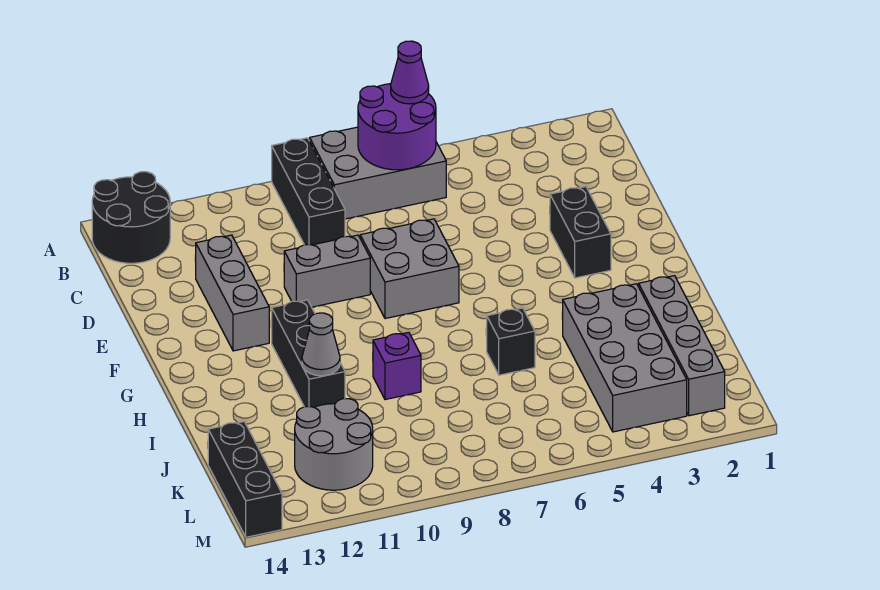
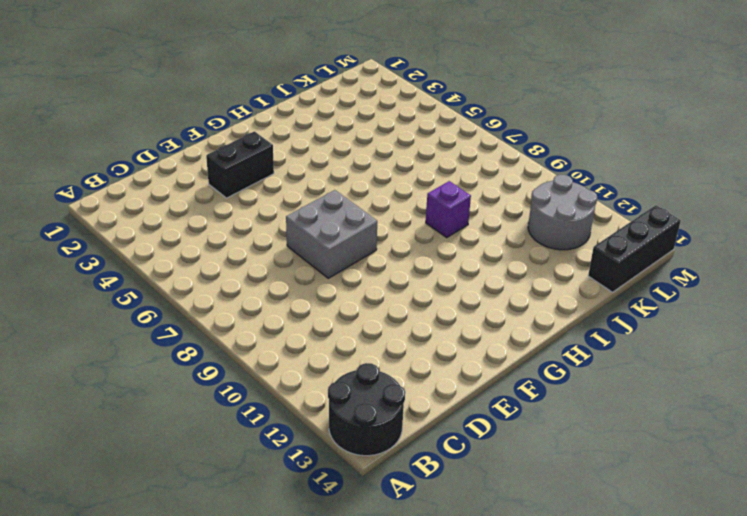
none -> grey 2x3 brick [310,127,446,219]
none -> black 1x3 brick [272,138,345,245]
none -> grey 1x3 brick [196,235,269,351]

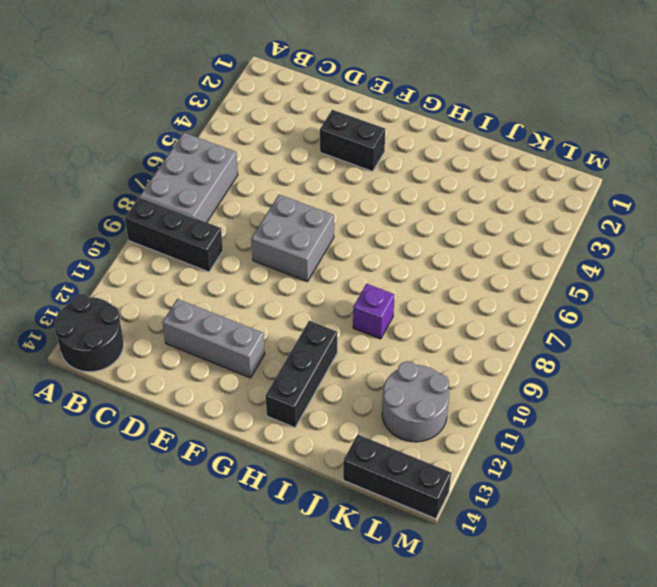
black 1x3 brick [266,321,337,428] -> black 1x3 brick turned to [271,300,345,407]
none -> grey 1x2 brick [284,235,370,307]
none -> grey 1x4 brick [638,276,725,416]
none -> grey 2x4 brick [562,284,687,432]

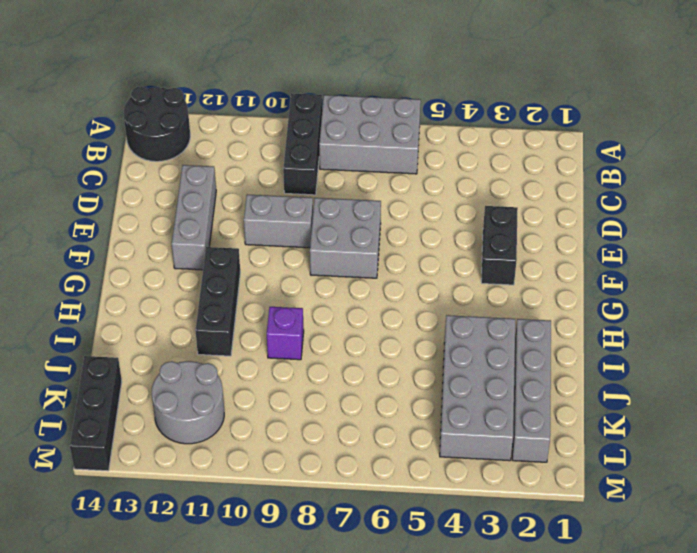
none -> black 1x1 brick [486,308,535,375]
none -> purple 2x2 round brick [358,84,436,170]
none -> grey 1x1 cone [302,313,340,376]

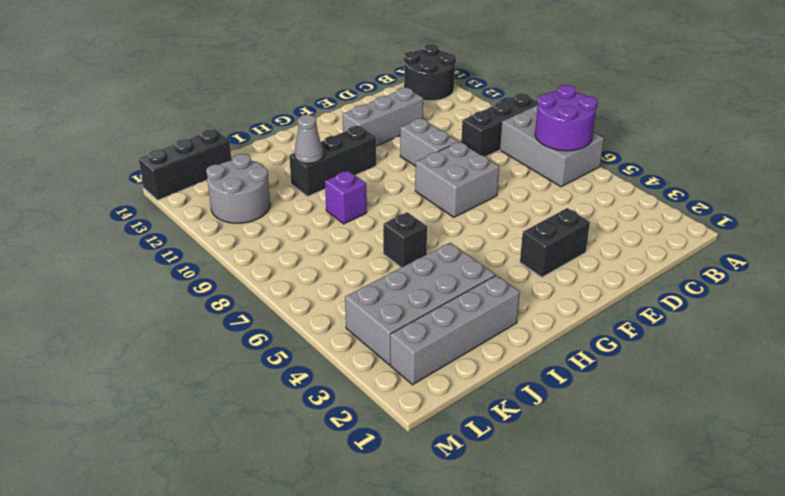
none -> purple 1x1 cone [391,41,429,104]

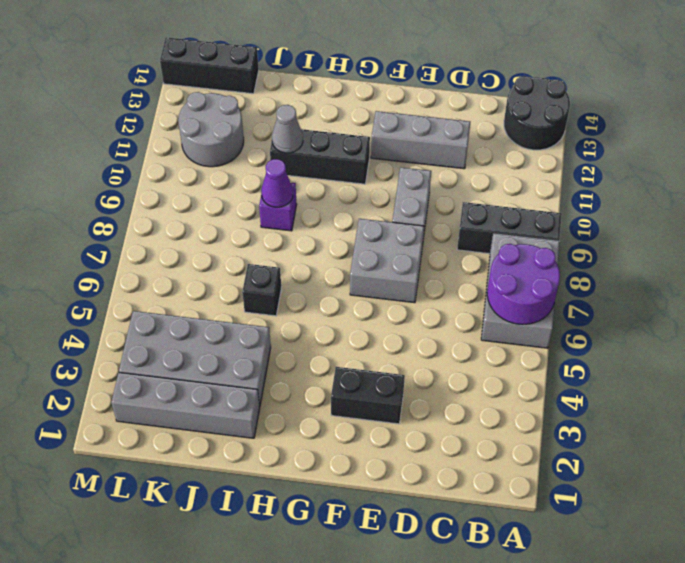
purple 1x1 cone [261,159,293,207] -> purple 1x1 cone moved to [391,41,429,104]

